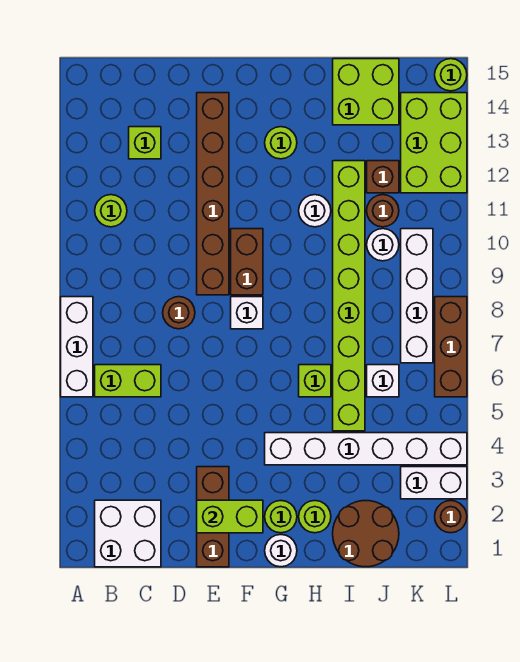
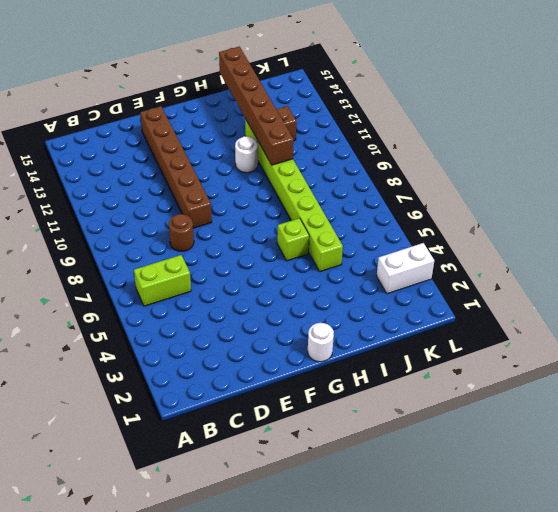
brown 1x6 brick [219,47,294,165] -> none
none -> white 1x3 brick [61,297,93,397]
none -> white 2x2 brick [95,500,161,567]
none -> lime 1x1 round brick [95,195,127,227]
none -> lime 1x1 brick [129,127,161,159]

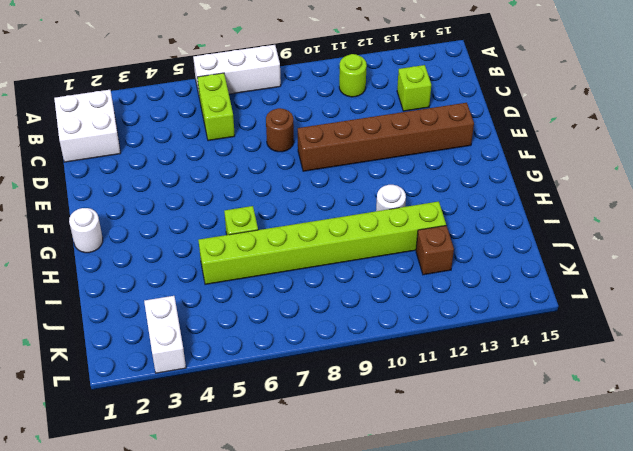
none -> brown 1x3 brick [197,467,229,567]
none -> white 1x1 brick [231,297,263,329]
none -> brown 1x2 brick [231,229,263,295]
none -> lime 1x1 round brick [265,501,297,533]

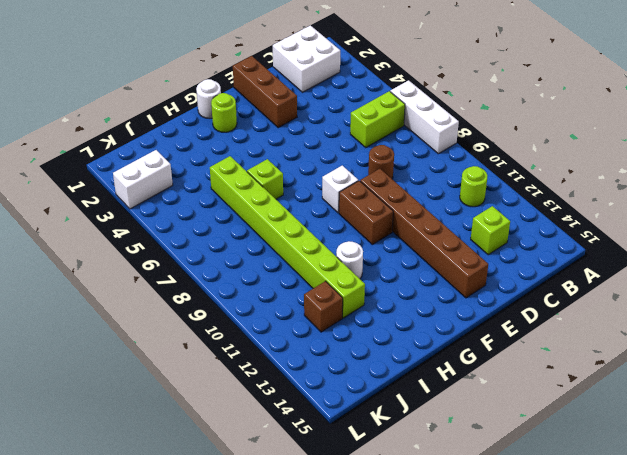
none -> white 1x6 brick [265,433,467,465]
none -> lime 1x1 round brick [265,127,297,159]
none -> lime 1x1 round brick [299,501,331,533]
none -> brown 2x2 round brick [333,501,399,567]

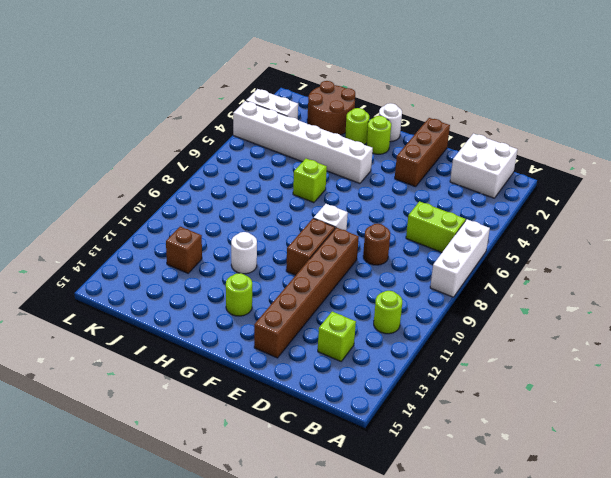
none -> lime 1x8 brick [333,161,365,431]
none -> lime 2x2 brick [333,59,399,125]
none -> white 1x1 brick [367,365,399,397]
none -> white 1x1 round brick [367,229,399,261]

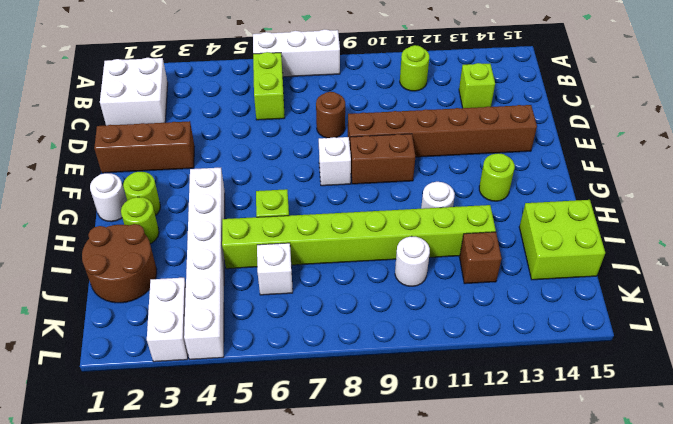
none -> brown 1x1 round brick [367,195,399,227]
none -> white 1x4 brick [401,229,433,363]
none -> lime 2x3 brick [401,93,467,193]
none -> brown 1x1 round brick [435,501,467,533]

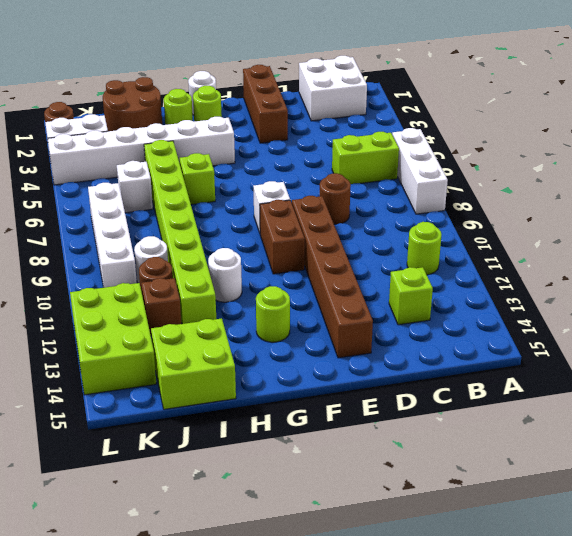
none -> brown 1x3 brick [435,297,467,397]
none -> lime 1x1 round brick [435,59,467,91]
none -> lime 1x2 brick [197,500,263,533]

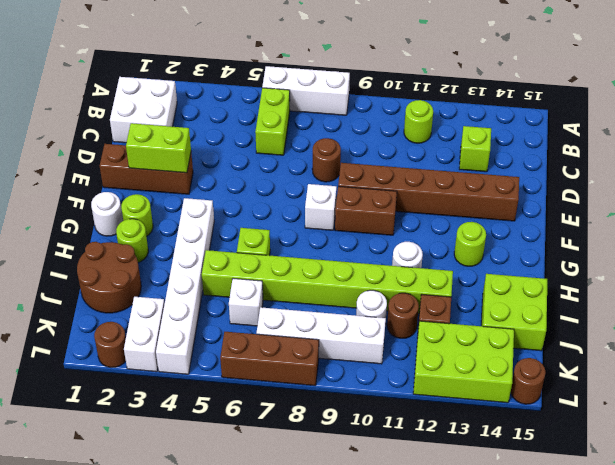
lime 1x2 brick [126,123,191,173] -> lime 1x2 brick turned to [197,500,263,533]
brown 1x1 round brick [511,358,546,404] -> lime 1x1 round brick [435,59,467,91]

